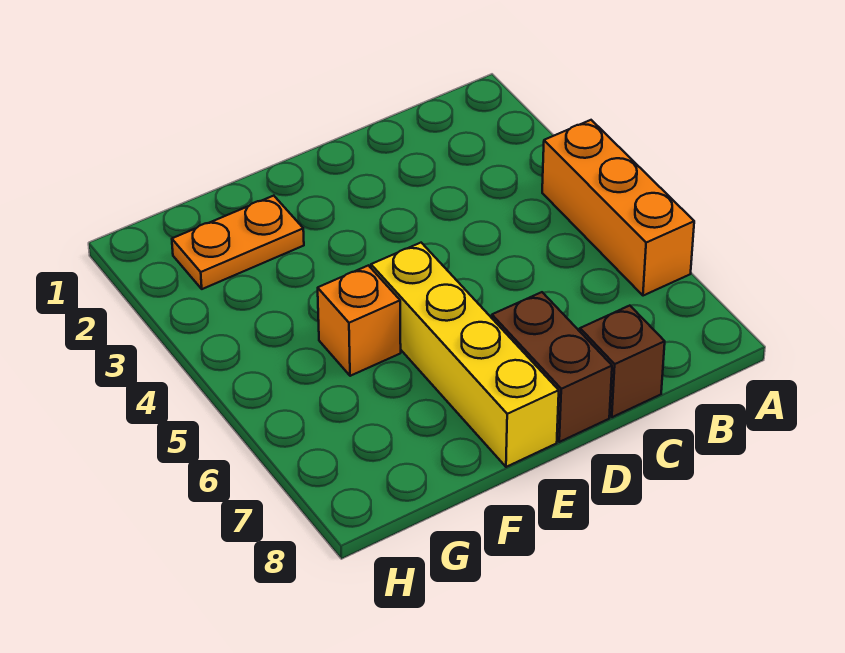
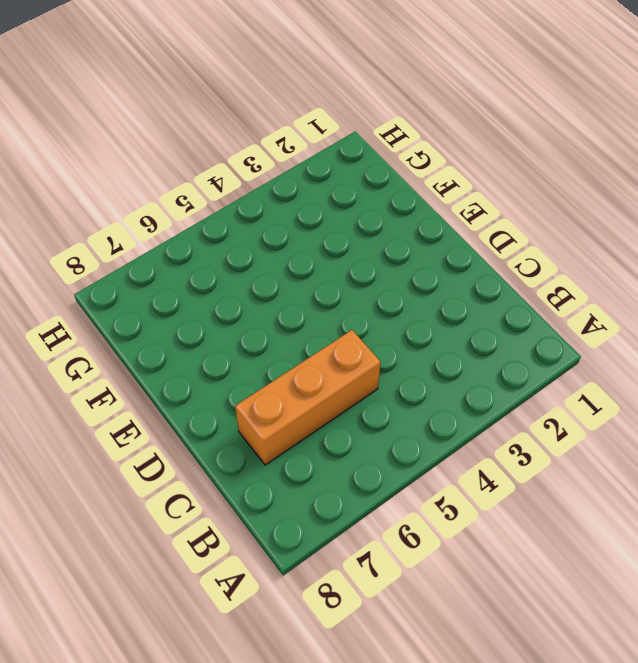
orange 1x3 brick [235,330,381,465] -> orange 1x3 brick moved to [542,120,694,296]
none -> brown 1x1 brick [580,306,665,417]
none -> brown 1x2 brick [492,292,612,442]

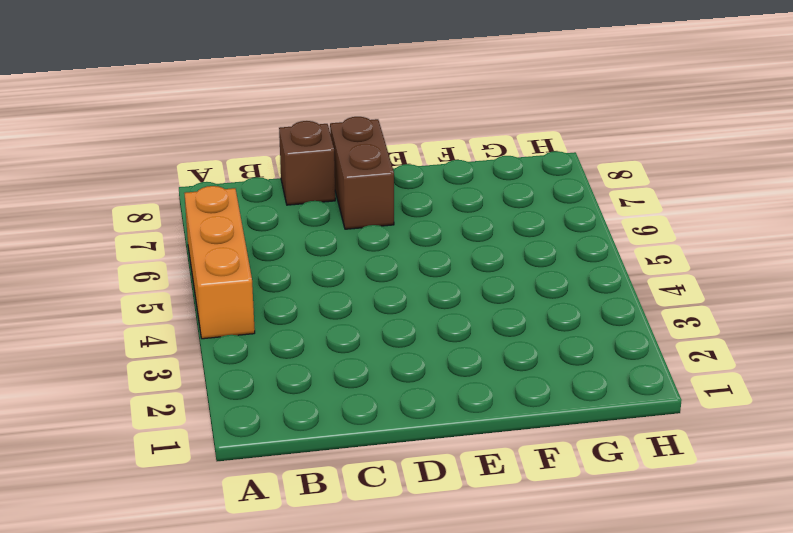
none -> yellow 1x4 brick [371,243,559,467]
none -> orange 1x2 plate [172,196,304,289]

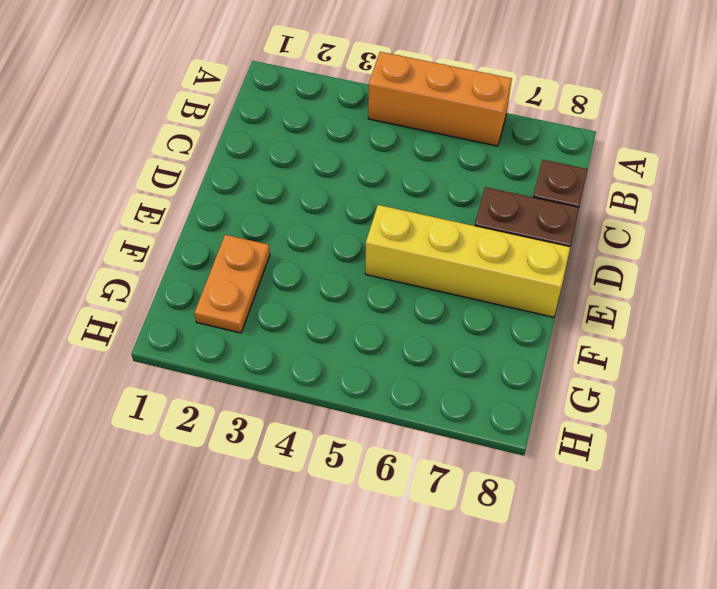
none -> orange 1x1 brick [318,265,401,376]

